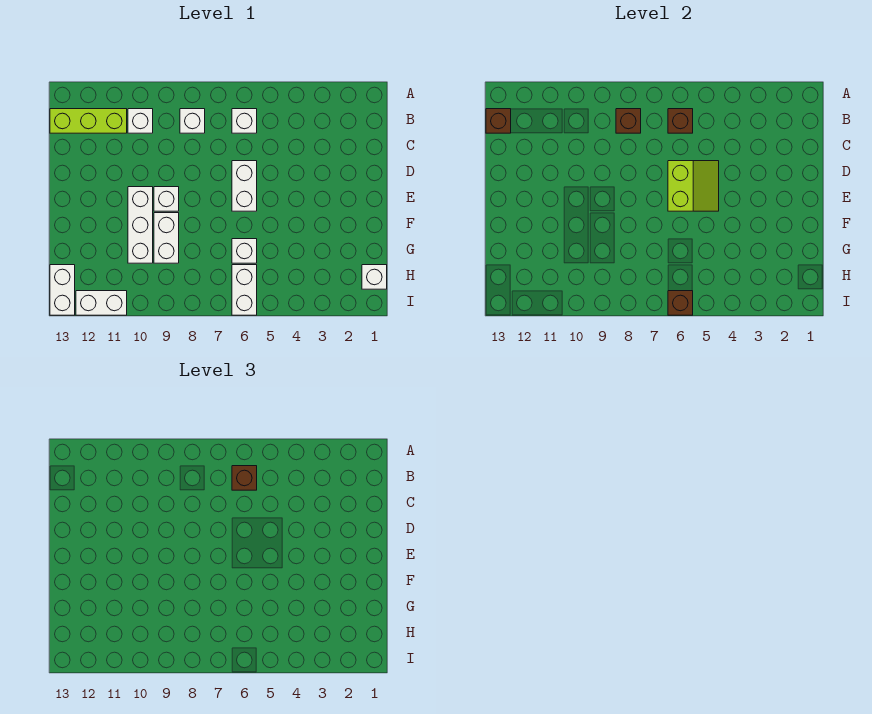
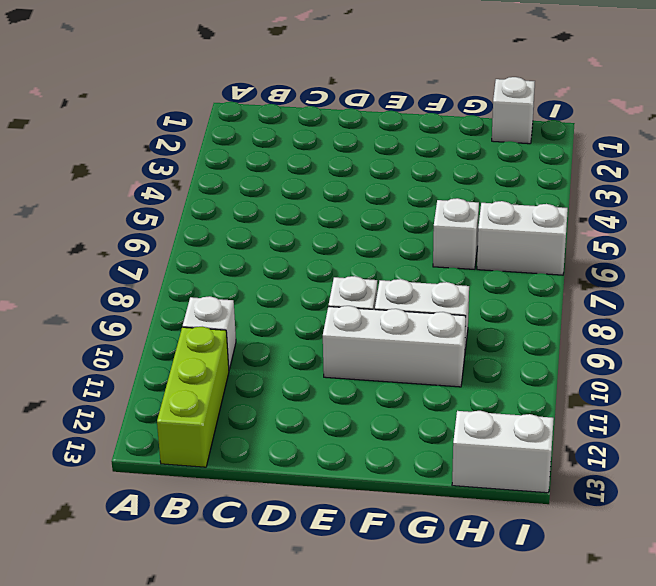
none -> white 1x1 brick [232,109,257,133]
none -> white 1x1 brick [180,109,205,133]
none -> white 1x2 brick [232,161,257,211]

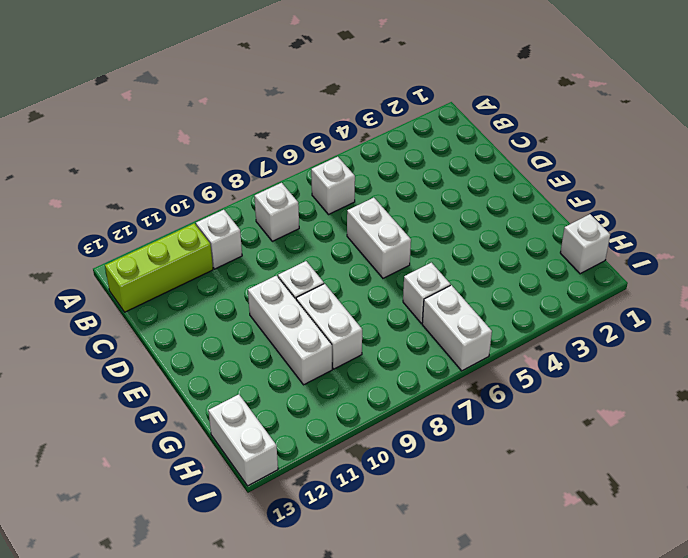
none -> white 1x2 brick [76,291,127,315]
none -> brown 1x1 brick [668,109,693,133]
none -> brown 1x1 brick [616,109,641,133]

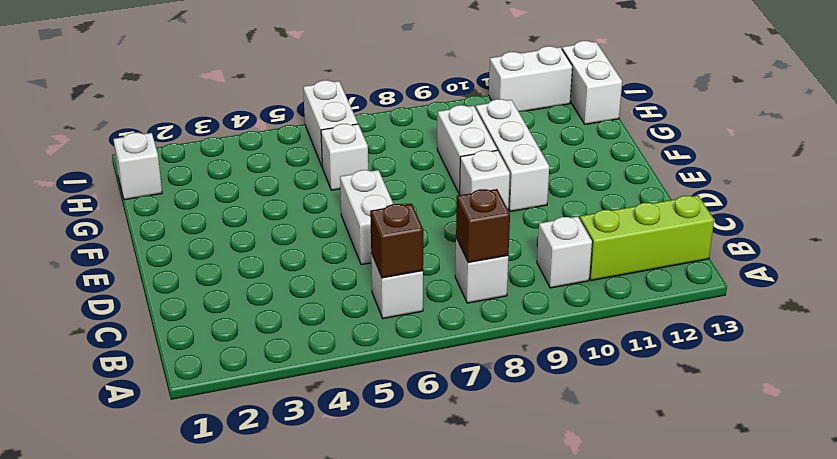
none -> brown 1x1 brick [486,109,511,133]
none -> lime 2x2 slope [668,161,719,211]
none -> brown 1x1 brick [668,291,693,315]

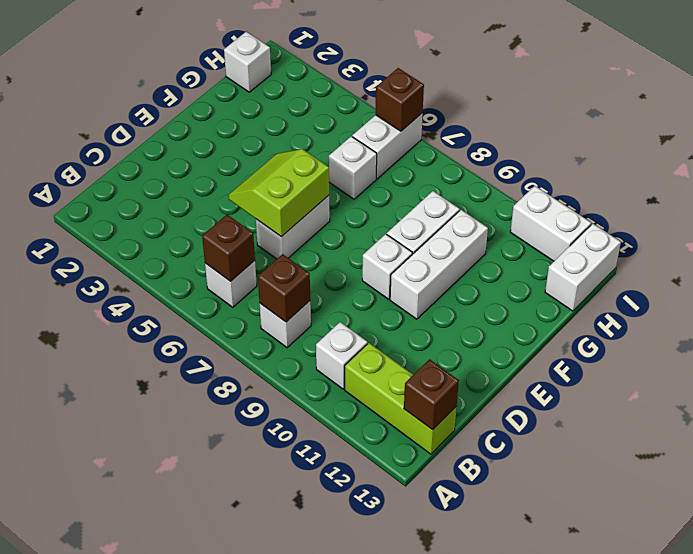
none -> brown 1x1 brick [232,466,257,490]

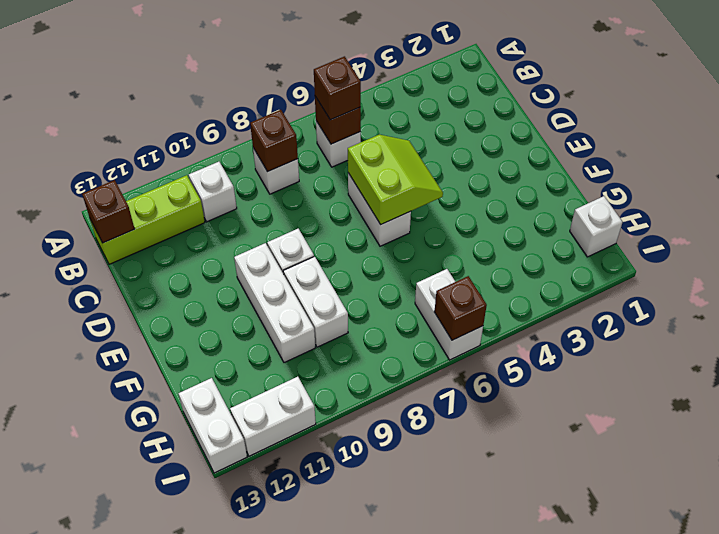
none -> white 1x1 brick [232,239,257,263]

